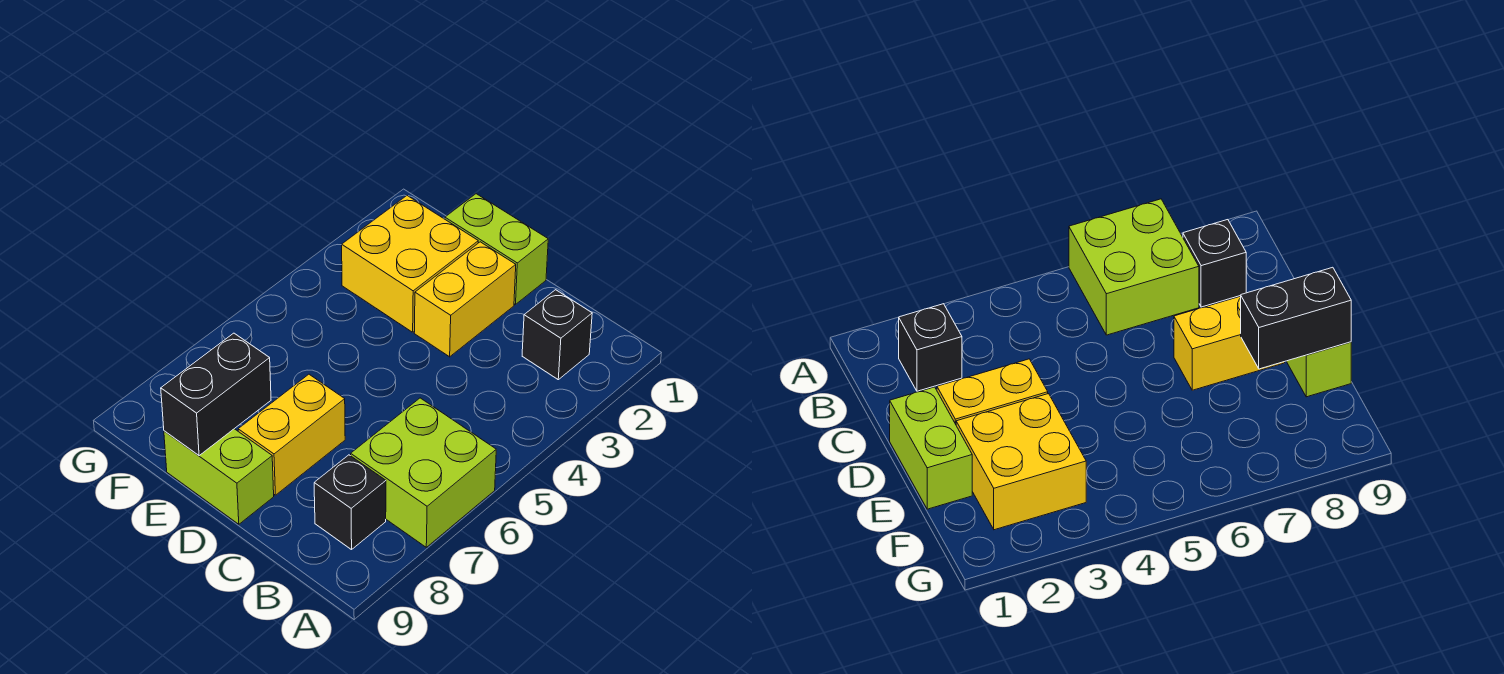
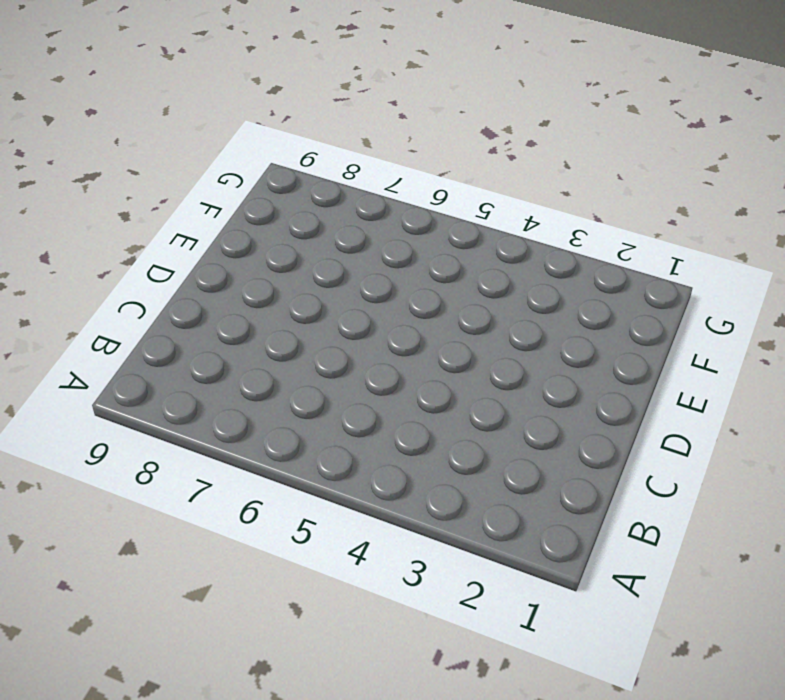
none -> lime 2x2 brick [351,398,496,547]
none -> black 1x1 brick [522,290,592,380]

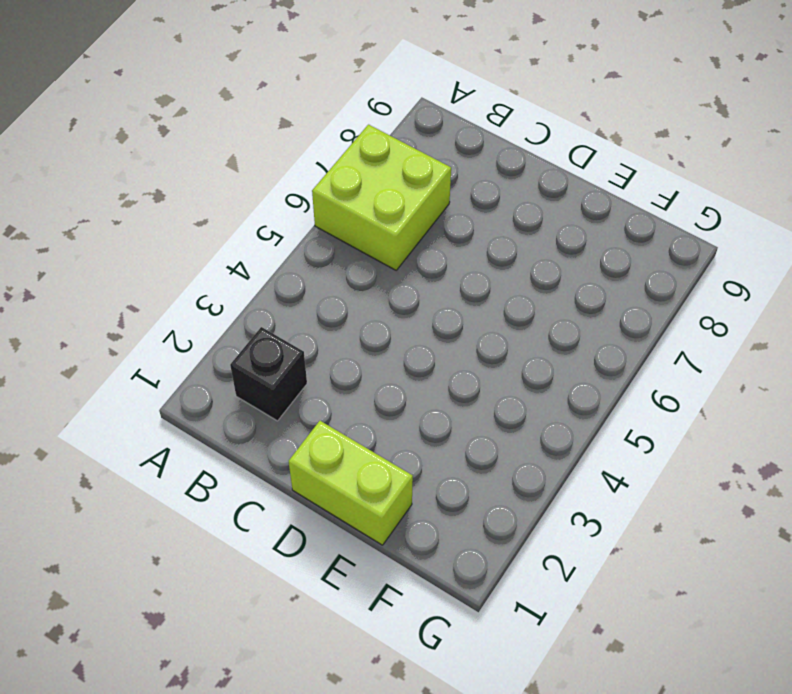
none -> black 1x1 brick [314,455,386,550]
none -> yellow 1x2 brick [414,242,516,357]

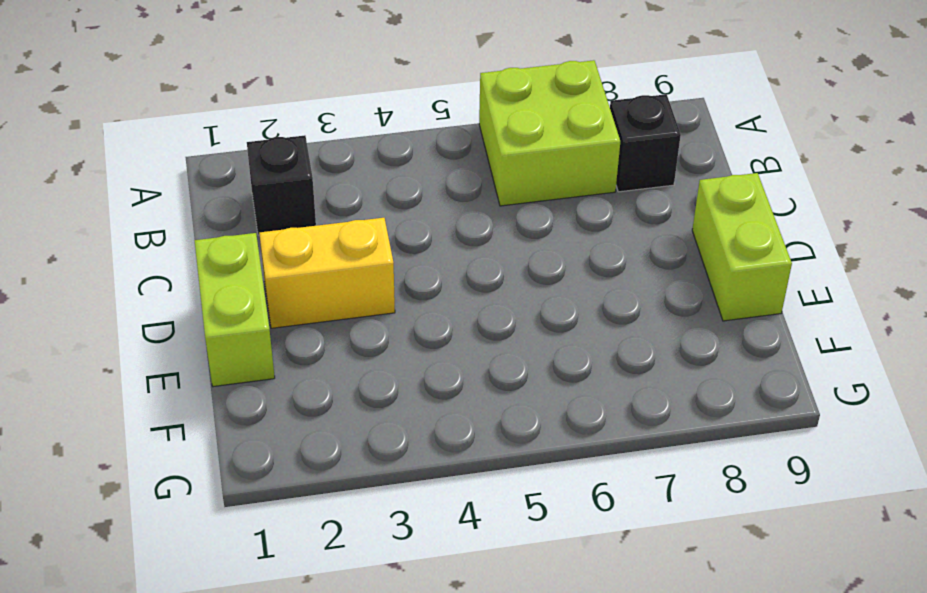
none -> yellow 1x2 brick [238,374,345,495]
none -> yellow 2x2 brick [342,196,478,332]

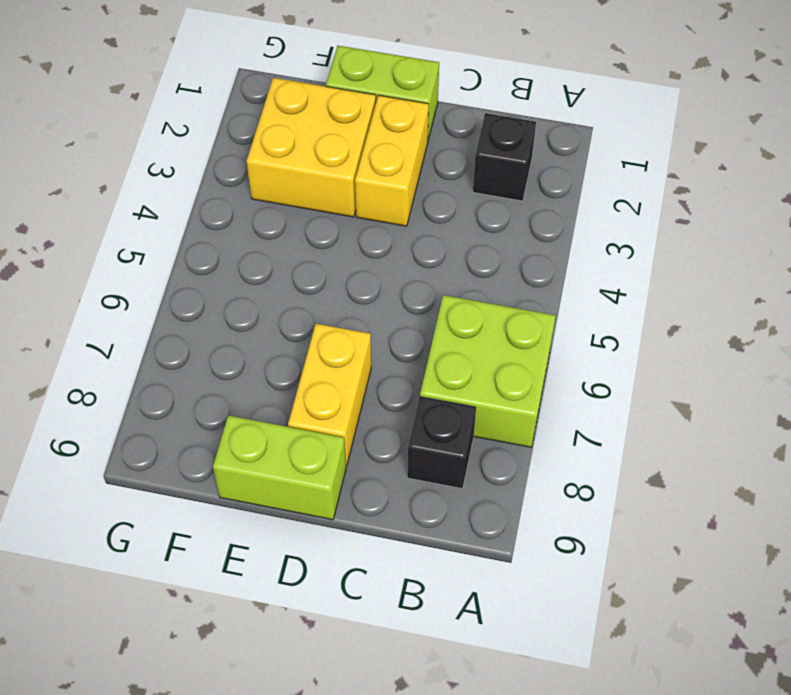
none -> black 1x2 brick [161,333,271,456]

